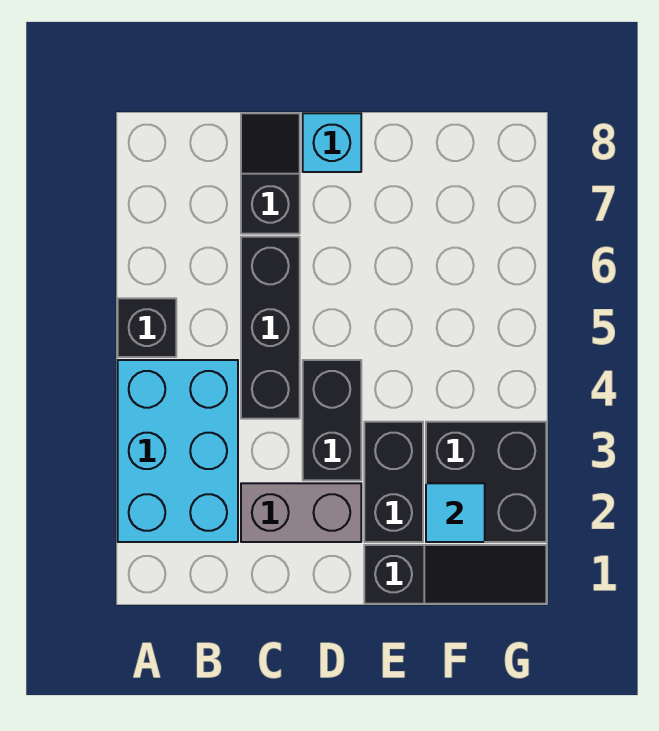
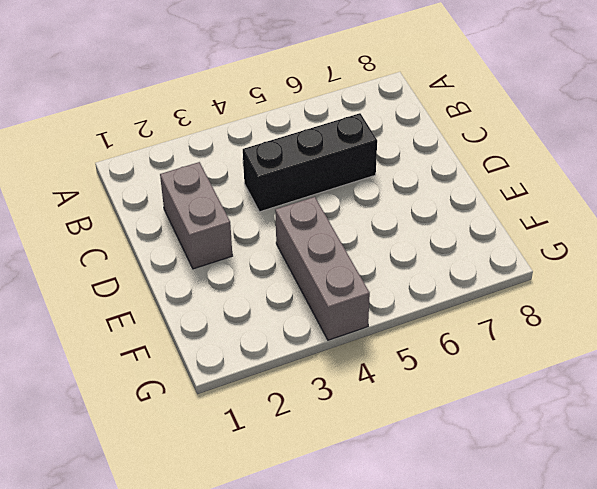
grey 1x3 brick [275,197,370,340] -> none
none -> cyan 2x3 brick [118,360,238,542]
none -> black 1x1 brick [118,298,176,357]

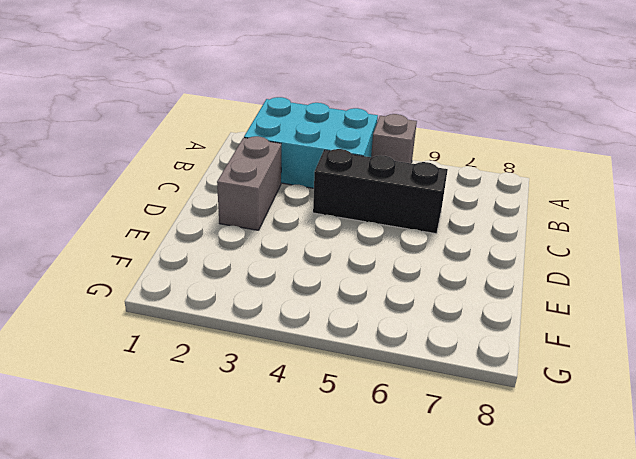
grey 1x1 brick [371,114,417,163] -> black 1x1 brick [118,298,176,357]
none -> black 1x2 slope [241,113,300,234]
none -> black 1x2 brick [303,360,361,480]

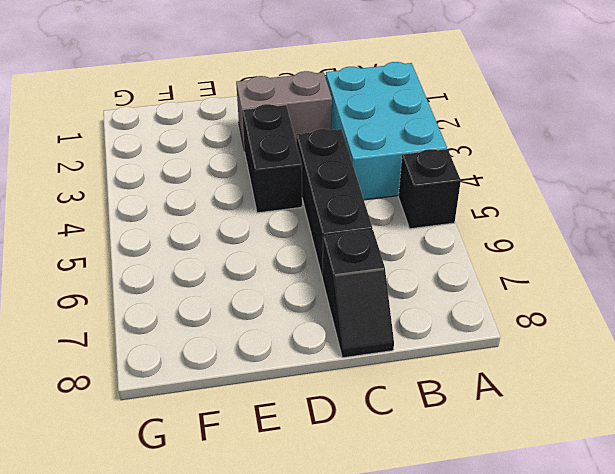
none -> cyan 1x1 brick [303,113,361,172]
none -> black 1x3 slope [364,545,546,604]

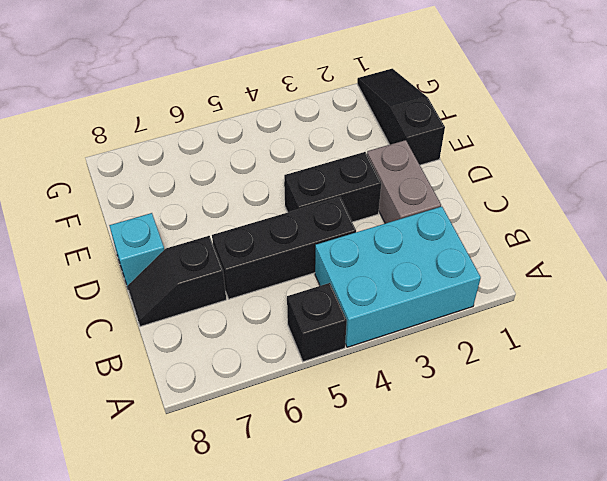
none -> black 1x2 brick [364,422,423,542]
none -> black 2x2 brick [426,422,546,542]

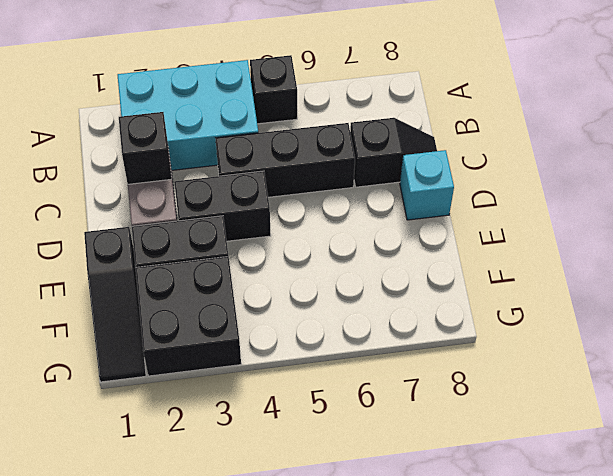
black 1x1 brick [119,112,172,184] -> none
none -> cyan 1x1 tile [426,483,485,542]

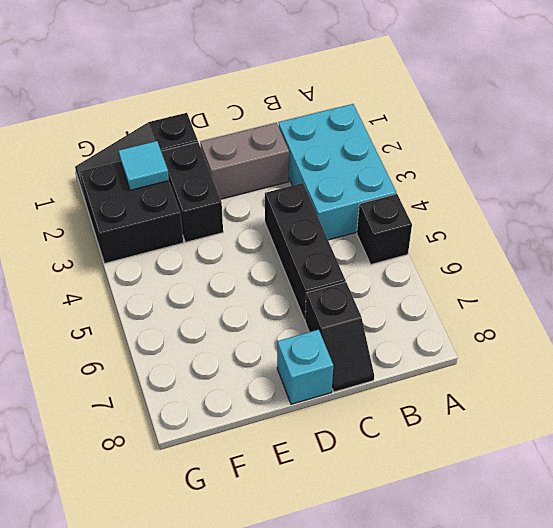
none -> black 1x2 brick [303,360,361,480]

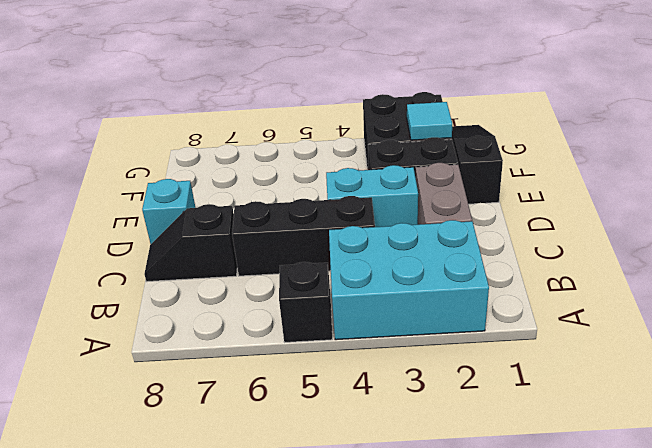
cyan 1x2 brick [326,165,418,227] -> black 1x2 brick [303,360,361,480]

